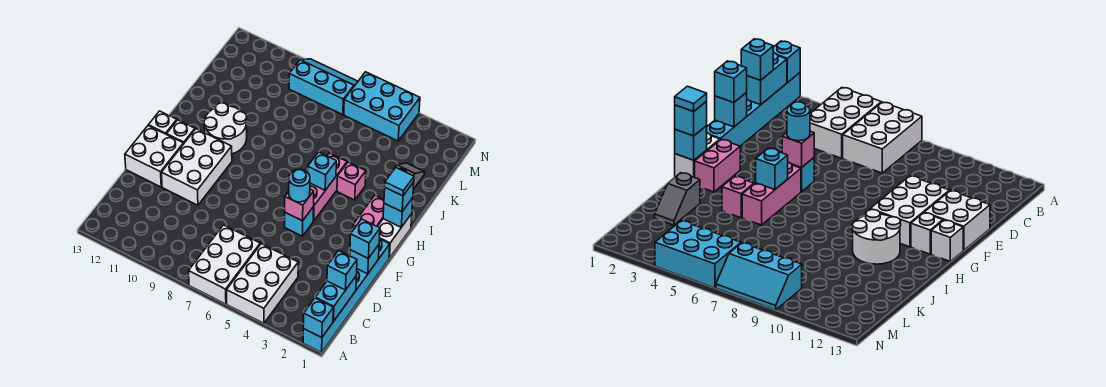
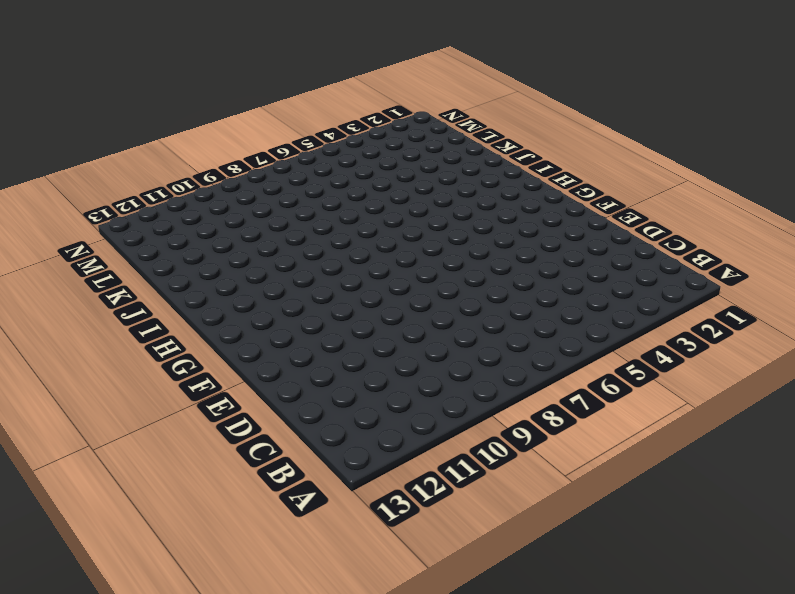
none -> cyan 1x6 brick [303,239,390,352]
none -> white 2x3 brick [227,244,298,323]
none -> white 2x3 brick [189,225,260,304]

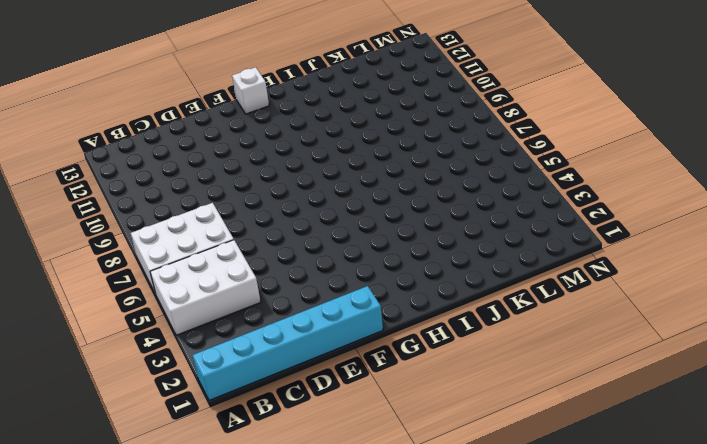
none -> white 2x3 brick [161,129,232,205]
none -> white 2x2 brick [125,126,183,187]
none -> cyan 1x1 brick [285,207,314,236]

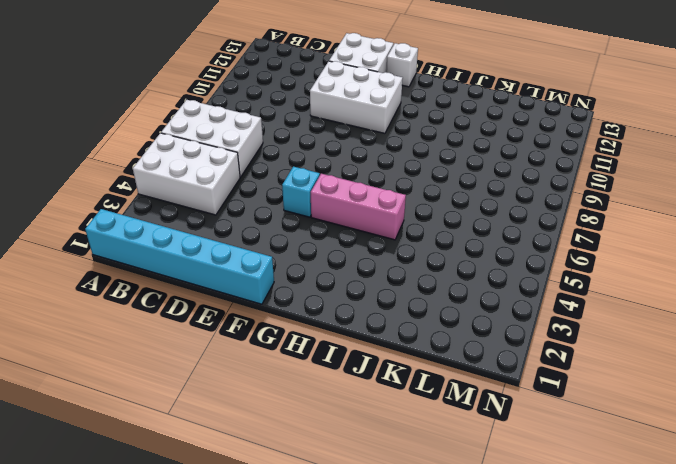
none -> white 1x2 brick [378,214,412,258]
none -> pink 1x2 brick [353,196,384,230]
none -> white 1x1 brick [167,120,195,144]

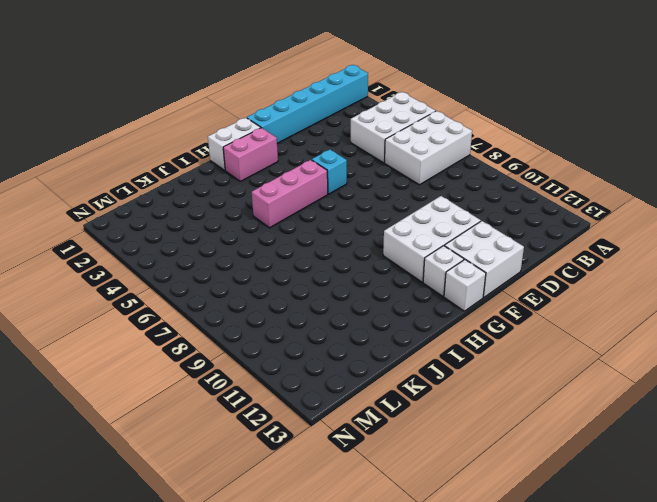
none -> white 2x2 round brick [204,103,247,154]
none -> pink 1x1 brick [337,162,366,200]
none -> grey 1x2 slope [386,163,425,189]

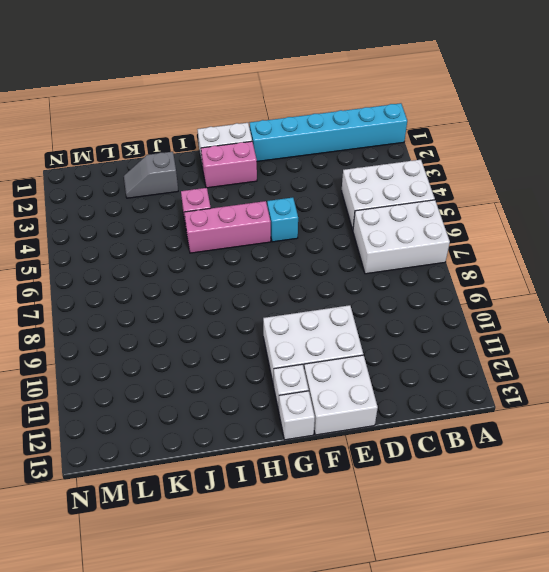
none -> white 2x2 round brick [204,103,247,154]
none -> cyan 2x3 brick [344,72,420,141]
none -> cyan 2x3 slope [289,59,358,115]

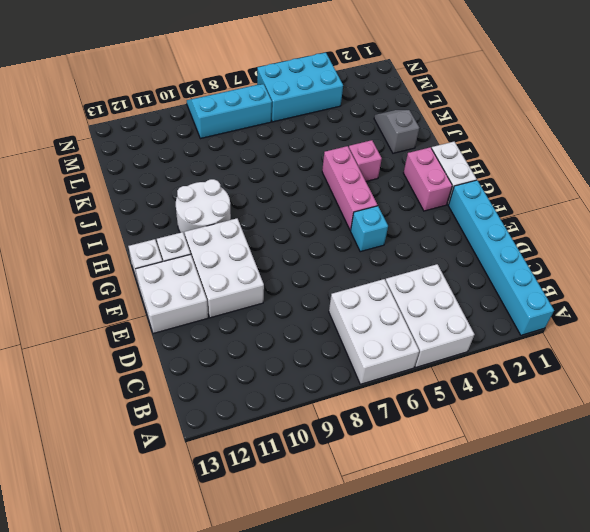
none -> cyan 1x1 brick [303,298,333,338]
none -> cyan 1x2 brick [315,277,356,322]
none -> cyan 1x1 brick [350,245,379,274]

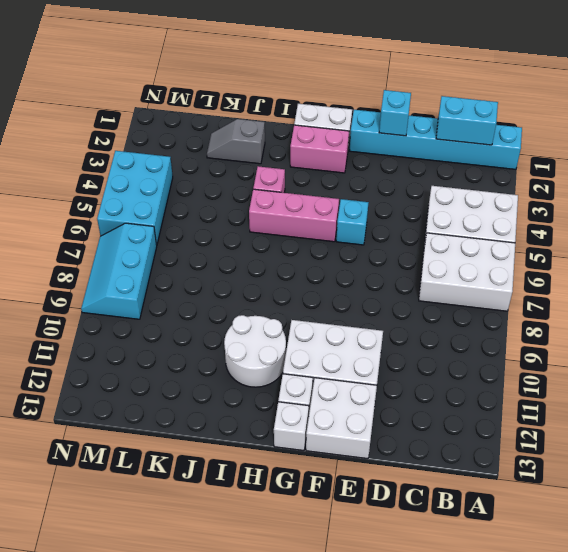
none -> cyan 1x1 brick [303,298,333,338]
none -> pink 1x1 brick [285,189,314,221]
none -> cyan 1x1 brick [383,198,413,227]

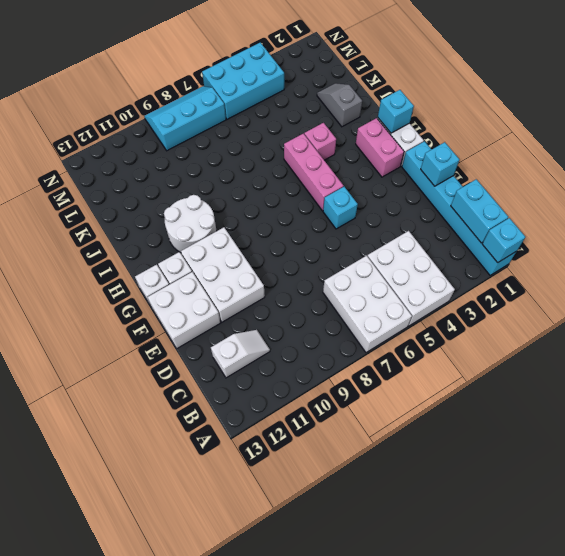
white 1x2 slope [211,330,270,378] -> none
none -> pink 1x1 brick [285,189,314,221]
none -> cyan 1x1 brick [308,152,336,190]
none -> cyan 1x1 brick [327,251,357,290]

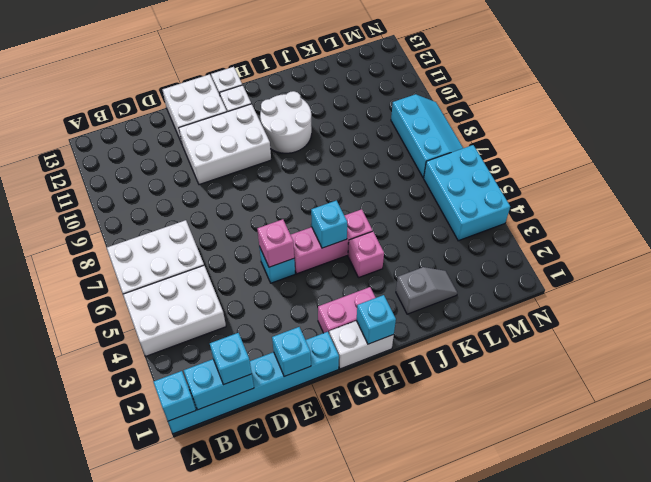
none -> cyan 1x1 brick [350,219,380,259]
none -> cyan 1x1 round brick [289,169,310,202]
none -> cyan 1x1 brick [384,182,414,212]

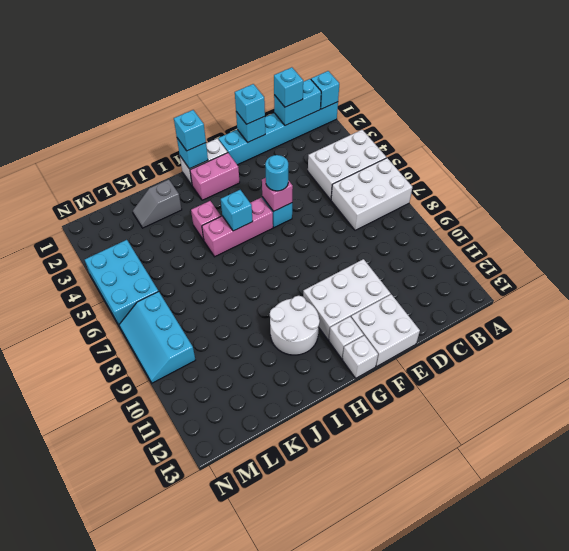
none -> cyan 1x1 tile [385,167,414,196]

